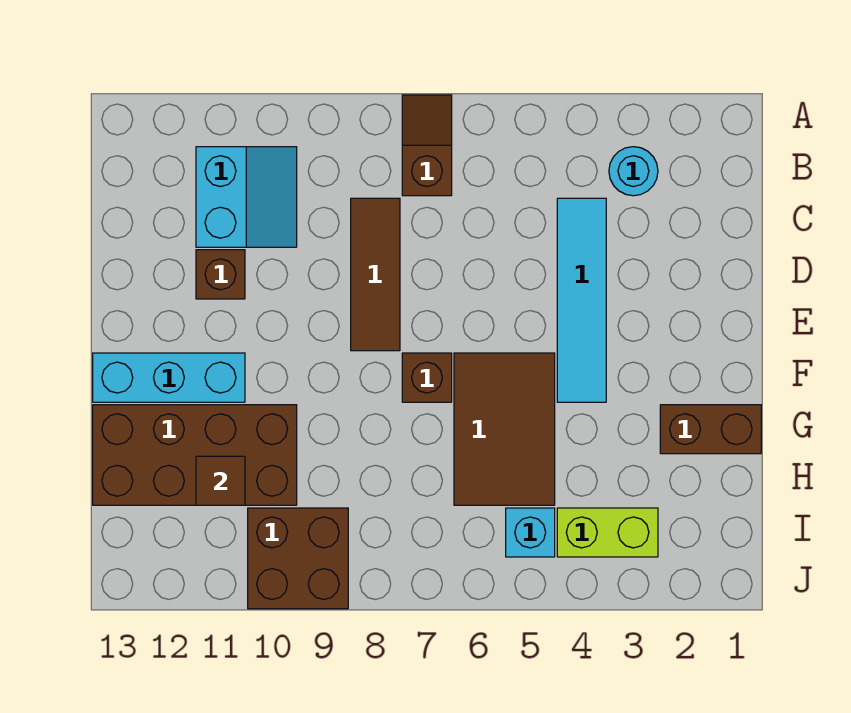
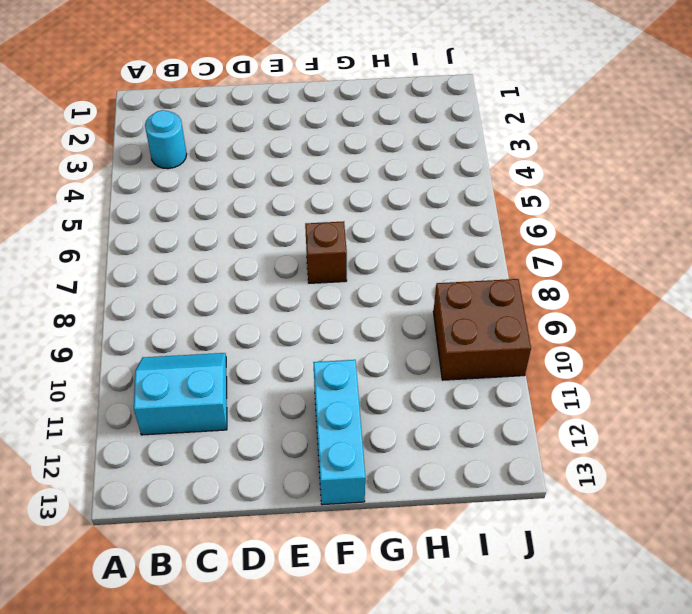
none -> brown 1x2 slope [402,95,452,196]
none -> cyan 1x4 tile [557,198,606,402]
none -> brown 1x3 tile [351,198,400,351]

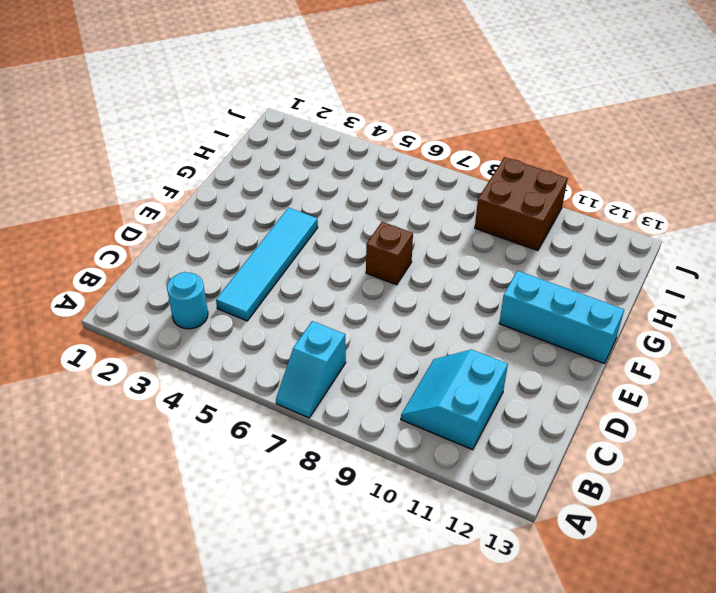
cyan 1x2 slope [276,321,346,418] -> brown 1x2 slope [402,95,452,196]
none -> brown 1x3 tile [351,198,400,351]
none -> brown 1x1 brick [196,250,245,299]
none -> brown 2x3 tile [454,353,555,505]

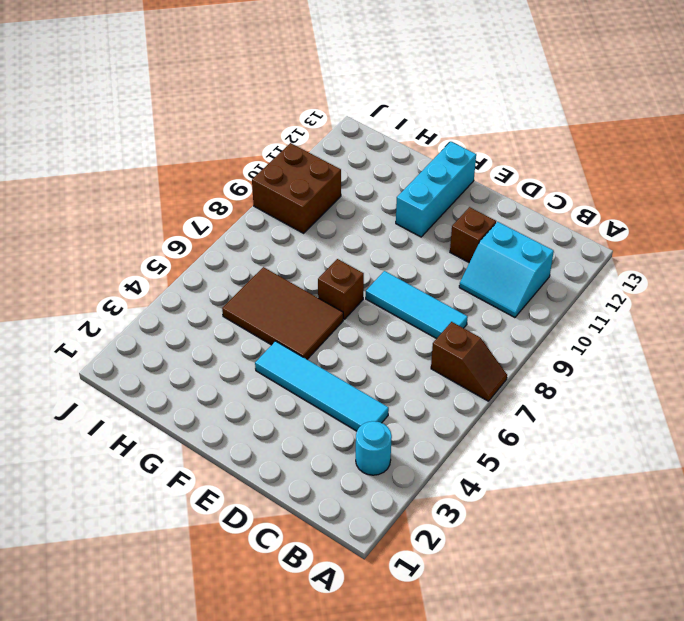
cyan 1x3 tile [366,271,468,339] -> brown 1x3 tile [351,198,400,351]
none -> brown 1x2 brick [660,405,761,454]
none -> brown 2x4 brick [93,405,297,505]
none -> lime 1x2 brick [557,508,658,557]

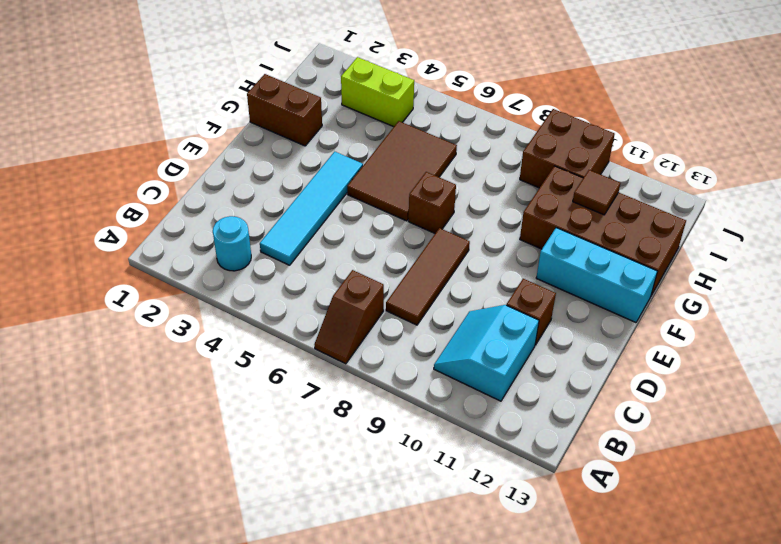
none -> cyan 1x1 brick [506,508,555,557]

